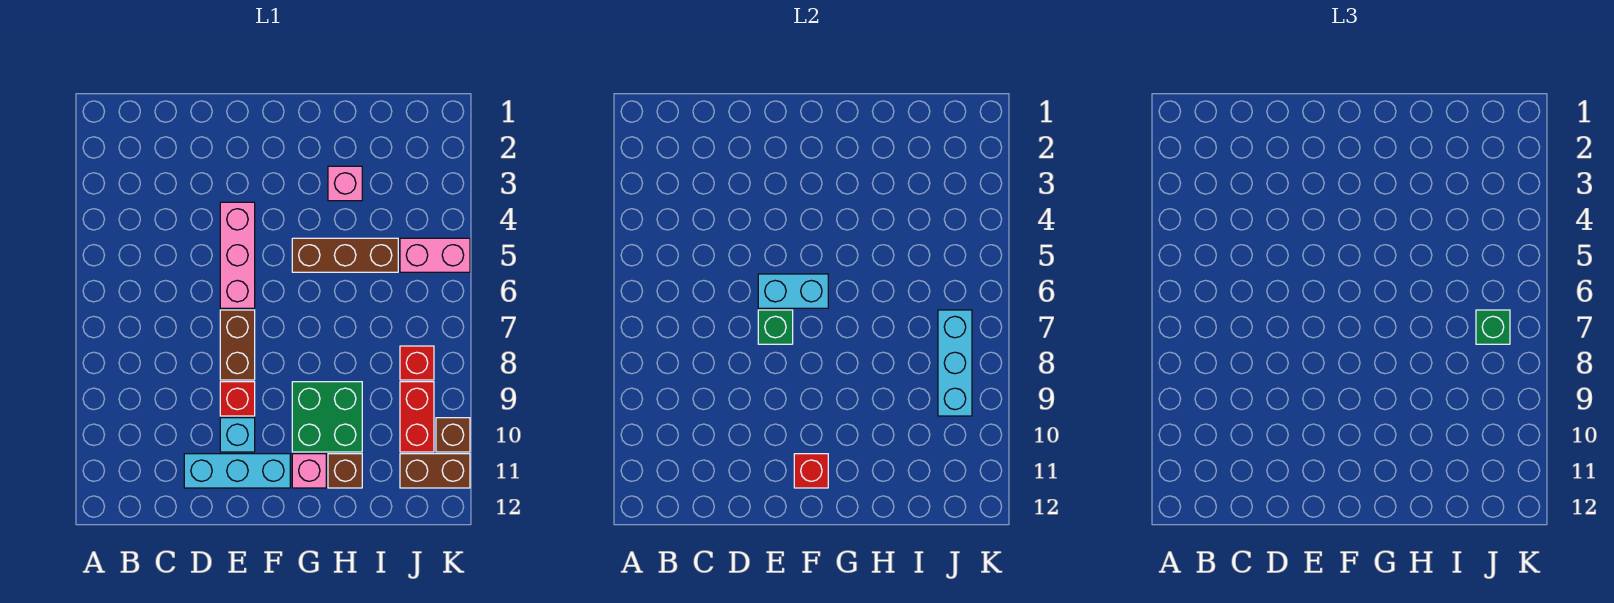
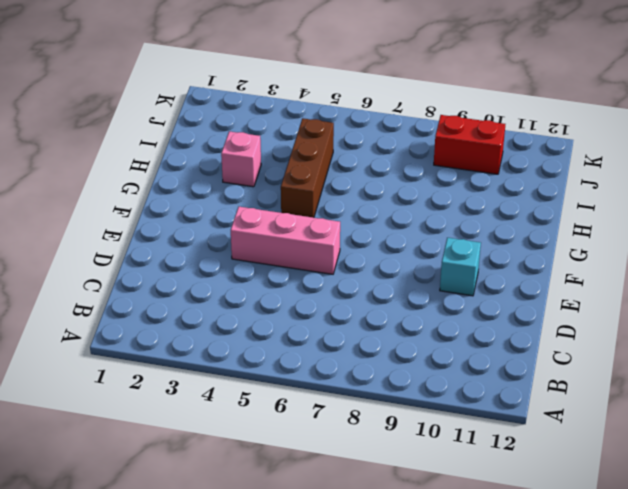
none -> cyan 1x3 brick [184,454,290,488]
none -> brown 1x2 brick [220,310,255,380]
none -> red 1x1 brick [220,382,255,416]

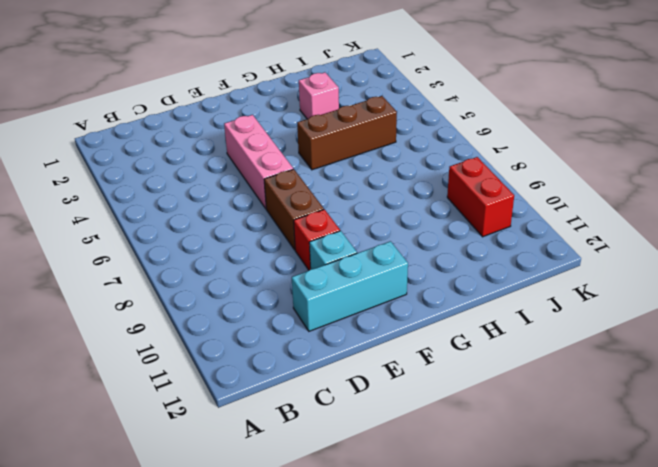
none -> green 2x2 brick [292,382,362,452]
none -> pink 1x1 brick [292,454,326,488]
none -> brown 1x1 brick [328,454,362,488]

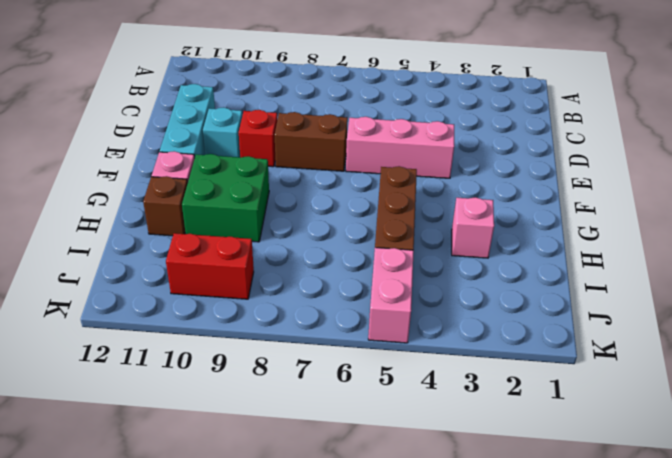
none -> red 1x1 brick [400,346,434,380]
none -> brown 1x2 brick [400,454,470,488]
none -> brown 1x1 brick [436,418,470,452]

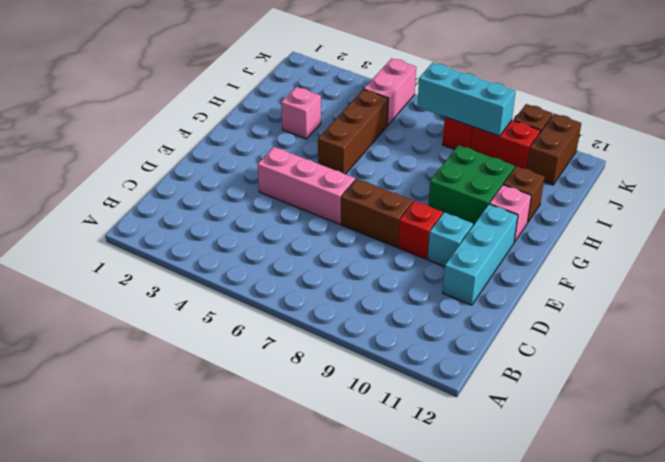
none -> cyan 1x2 brick [758,274,828,308]
none -> green 1x1 brick [758,310,793,344]
none -> red 1x1 brick [794,454,828,488]

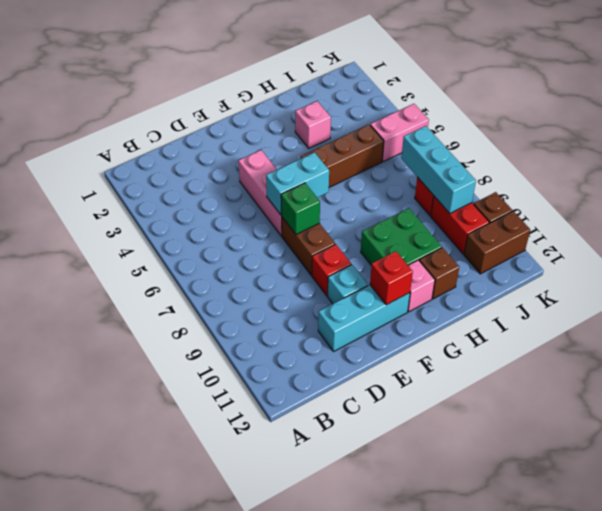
none -> green 1x1 brick [1476,310,1510,344]

